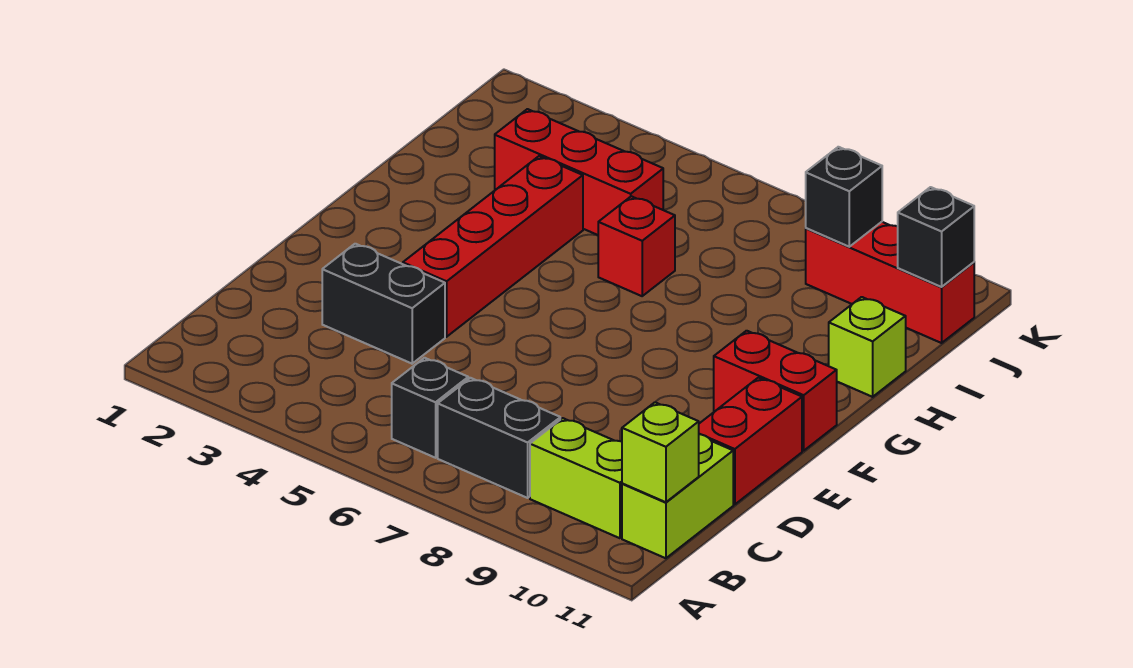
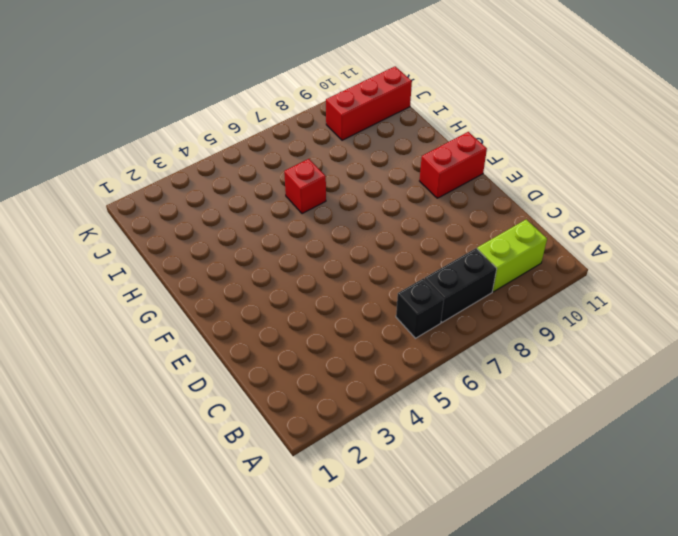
none -> lime 1x2 brick [622,434,733,558]
none -> black 1x2 brick [322,244,445,364]
none -> red 1x2 brick [699,378,802,505]

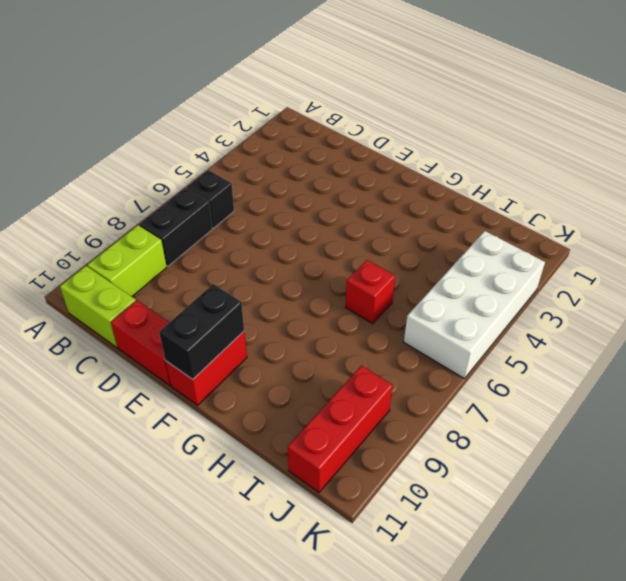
black 1x2 brick [159,284,244,379] -> black 1x2 brick moved to [322,244,445,364]
white 2x4 brick [404,231,545,379] -> none
none -> red 1x4 brick [403,156,583,337]
none -> lime 1x1 brick [829,297,906,397]
none -> red 1x3 brick [495,109,663,235]

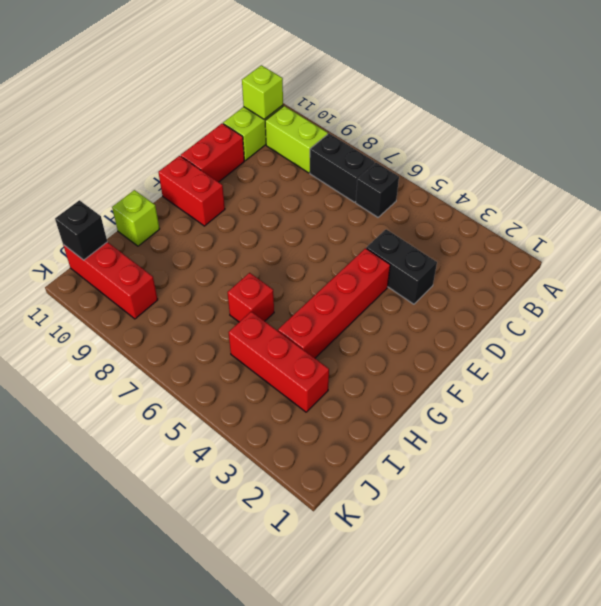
none -> black 1x1 brick [806,147,882,247]

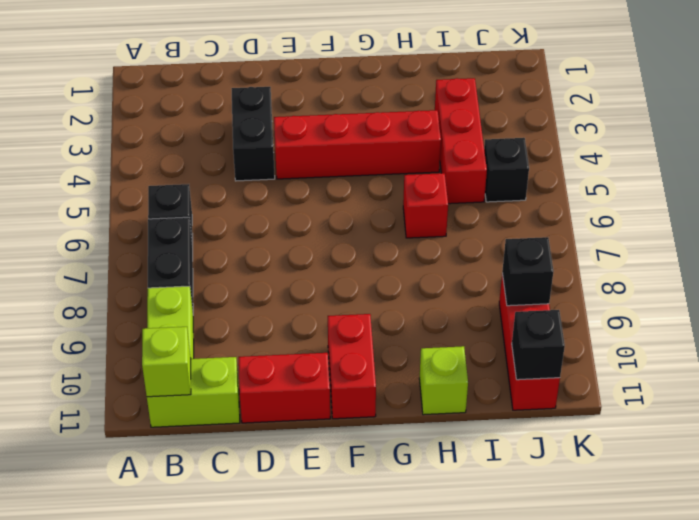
black 1x1 brick [484,138,529,202] -> none

